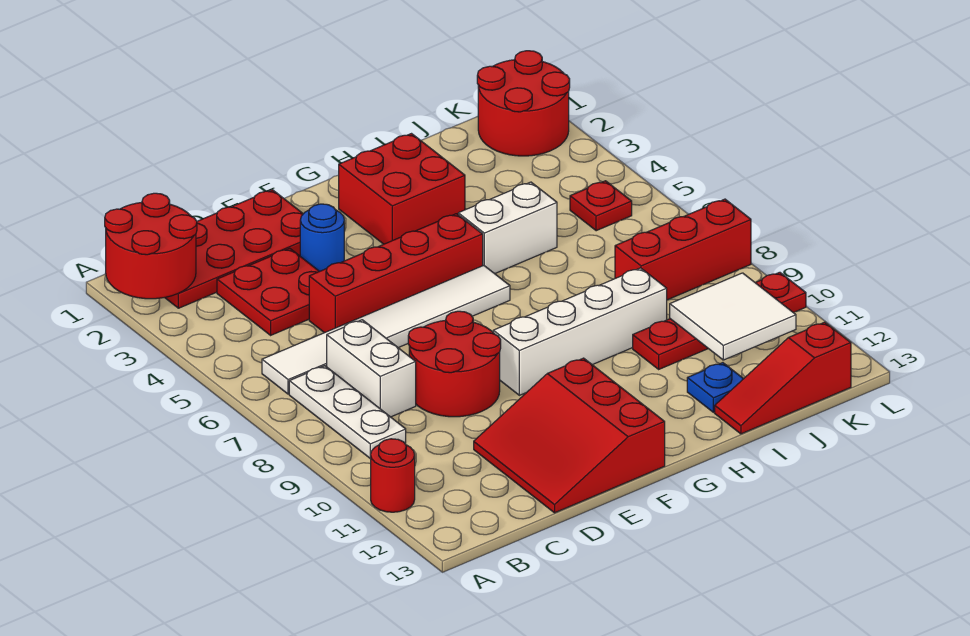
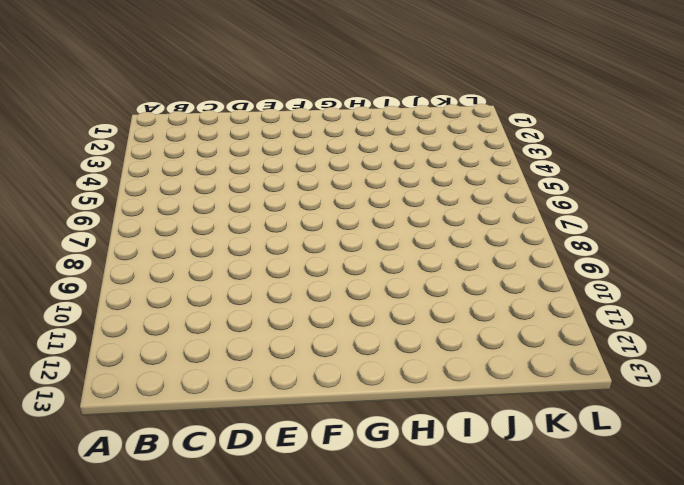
none -> red 1x1 round brick [370,439,415,512]
none -> red 2x4 plate [165,190,303,308]
none -> white 1x6 tile [262,265,510,394]

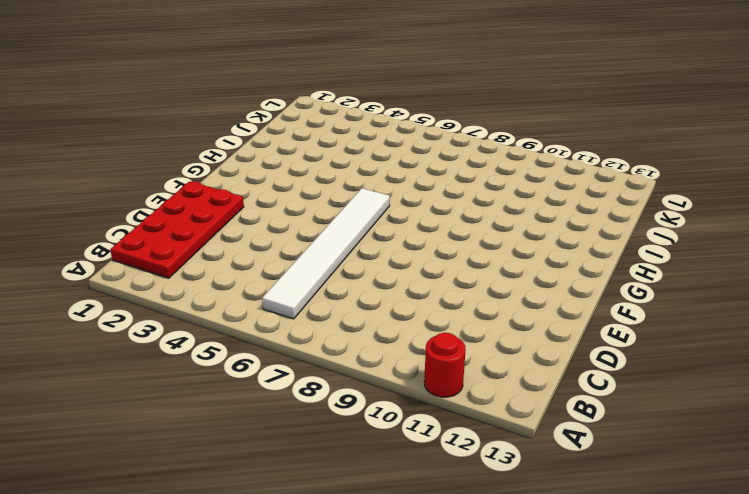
none -> white 1x3 plate [289,366,406,458]
none -> red 2x2 plate [217,248,319,335]
none -> white 1x2 brick [327,320,416,417]

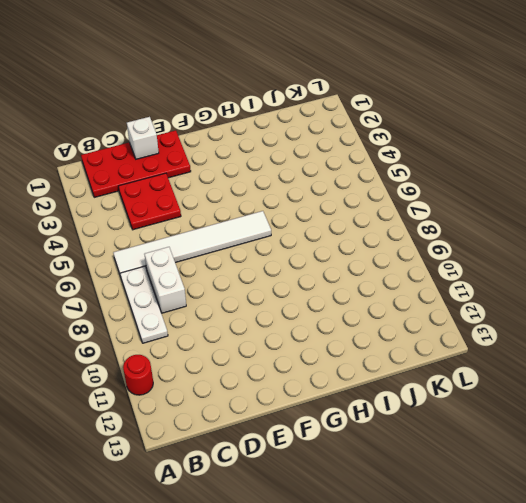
white 1x1 brick [127,117,159,159] -> none
none -> red 1x4 brick [309,214,483,333]
none -> red 2x2 round brick [408,311,501,417]
none -> red 3x3 slope [474,358,665,513]

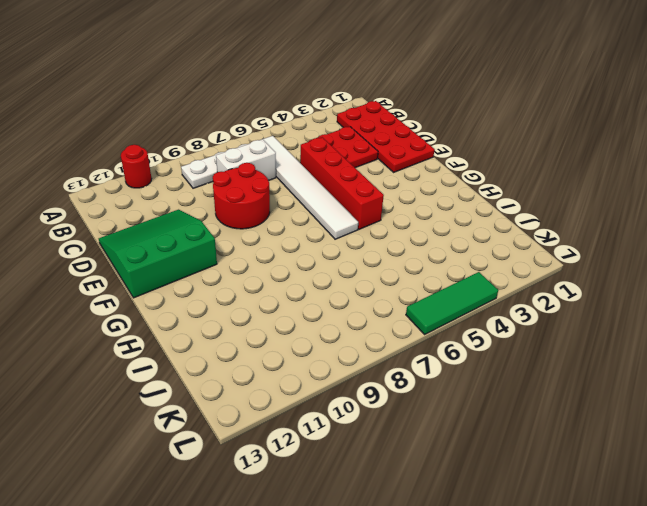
green 3x3 slope [99,210,217,298] -> red 3x3 slope [474,358,665,513]
green 1x3 tile [406,272,498,334] -> none
none -> blue 1x1 round brick [300,204,344,271]
none -> white 1x4 brick [493,268,667,395]
none -> red 2x2 brick [339,134,465,244]

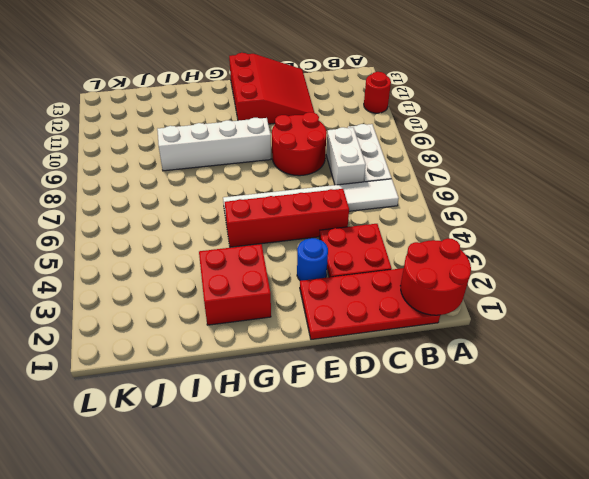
none -> white 1x2 brick [458,182,557,274]
none -> red 1x4 plate [633,272,806,369]
none -> blue 1x1 plate [687,363,743,412]

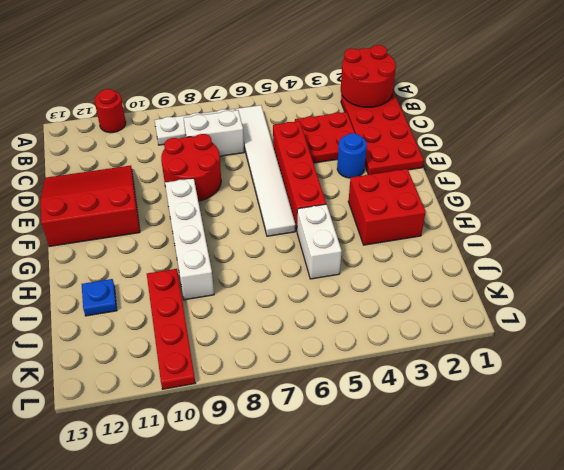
none -> red 1x3 slope [715,322,851,434]
none -> red 1x3 brick [615,199,751,300]
none -> red 2x2 round brick [477,51,570,156]

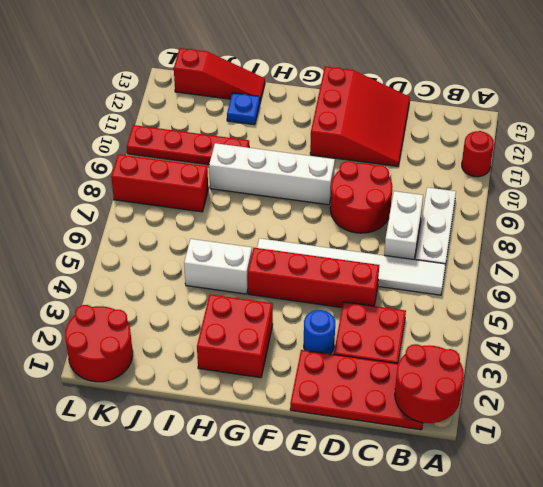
none -> red 1x1 plate [570,181,632,231]
none -> white 2x2 tile [670,273,796,360]

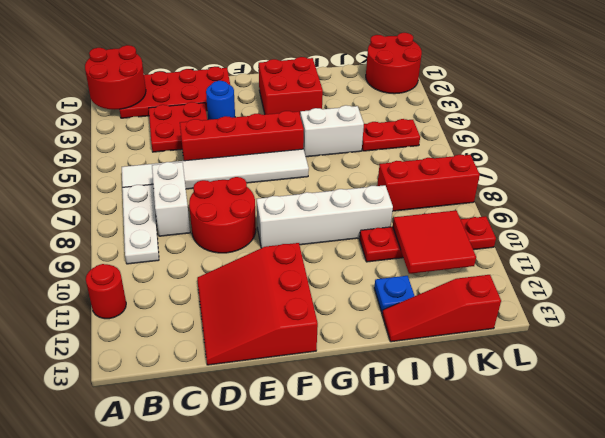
red 1x2 plate [362,119,420,151] -> red 1x1 plate [570,181,632,231]
red 2x2 tile [393,211,476,274] -> white 2x2 tile [670,273,796,360]

